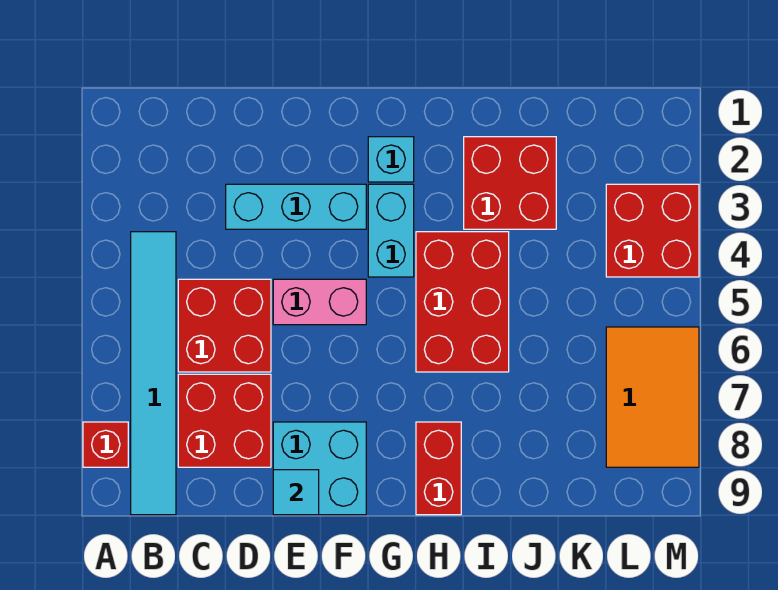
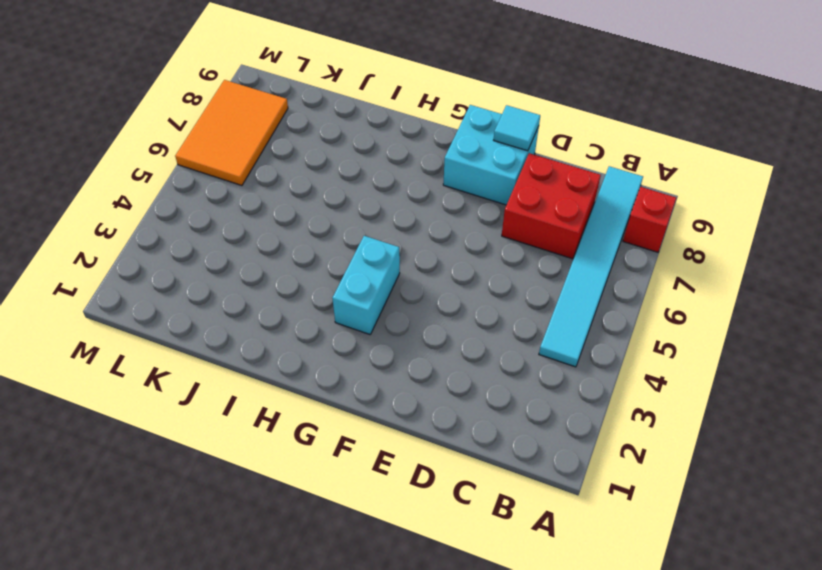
none -> red 2x2 brick [178,279,271,372]
none -> cyan 1x3 brick [226,184,366,229]
none -> pink 1x2 brick [273,279,366,325]

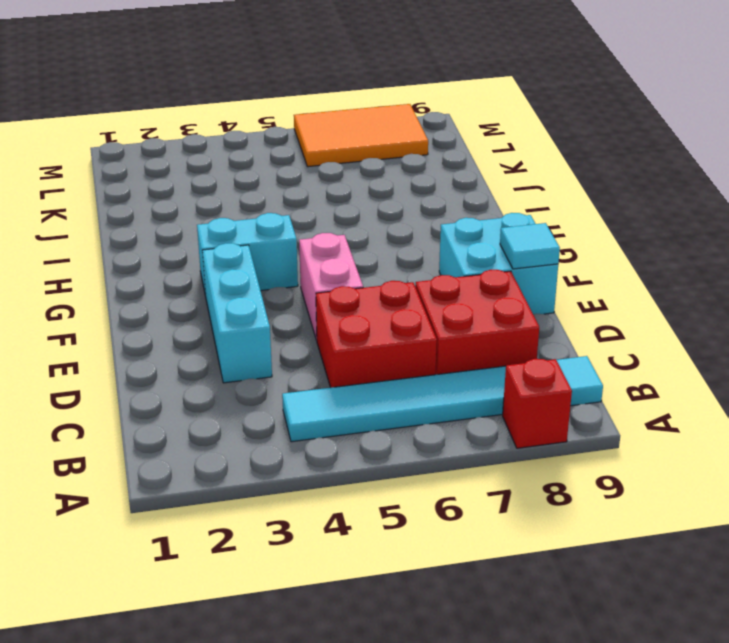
none -> cyan 1x1 brick [368,137,414,182]
none -> red 2x3 brick [416,232,509,372]
none -> red 1x2 brick [416,422,461,515]

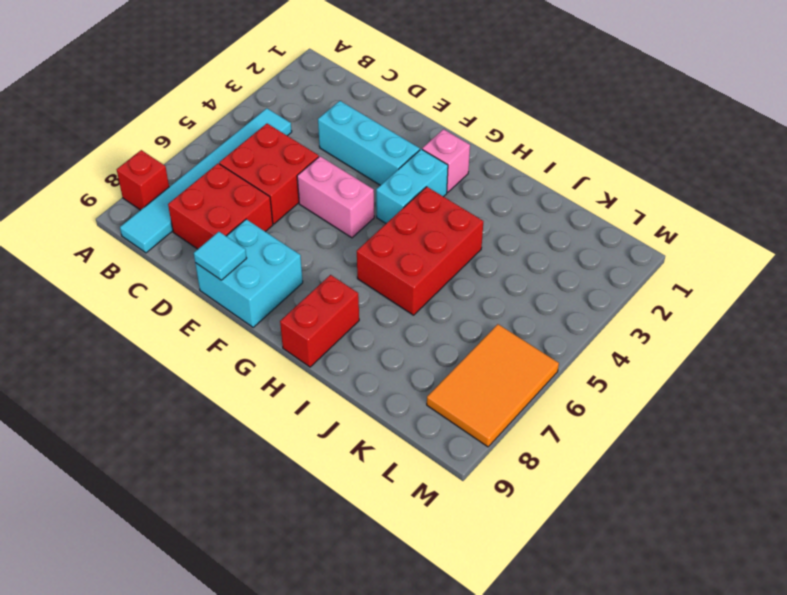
pink 1x1 brick [422,129,470,192] -> cyan 1x1 brick [368,137,414,182]
none -> red 2x2 brick [464,137,556,229]
none -> red 2x2 brick [606,184,699,277]

